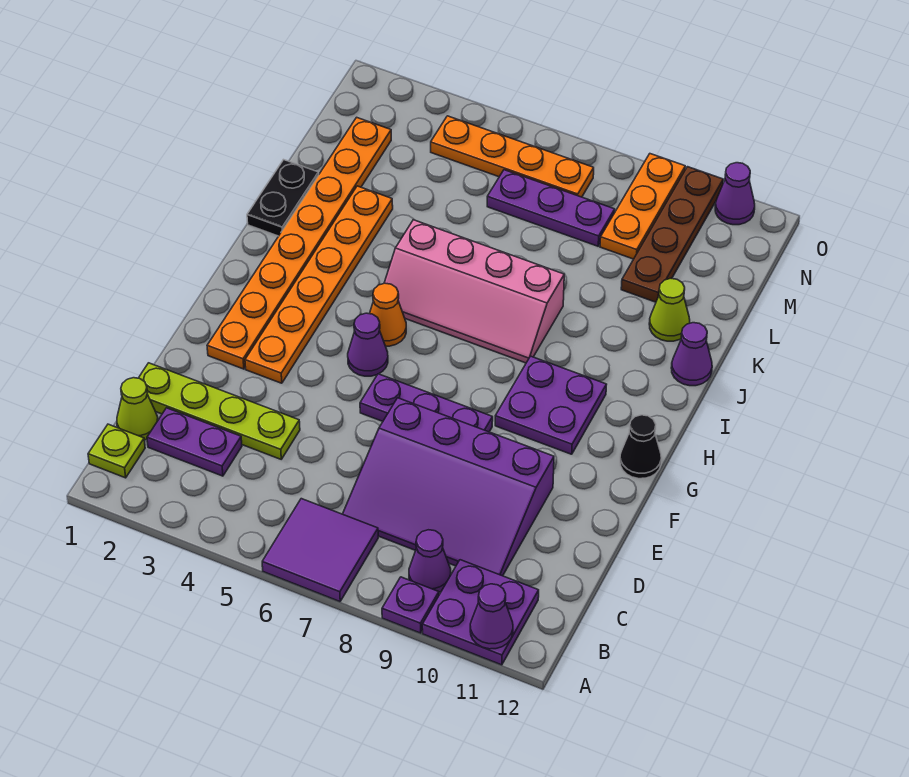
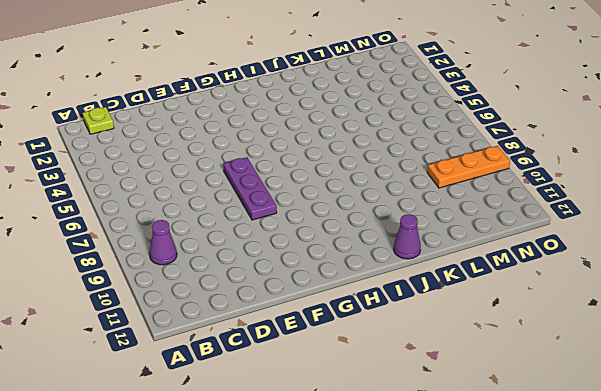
none -> purple 2x2 tile [262,499,378,602]
none -> purple 1x1 plate [382,577,439,633]
none -> purple 2x2 plate [422,560,539,665]

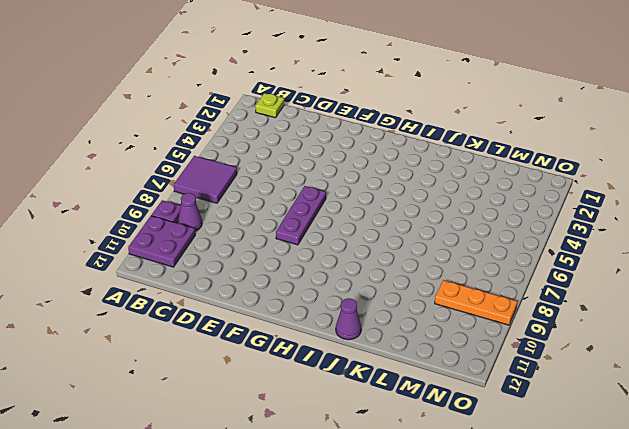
none -> lime 1x1 cone [117,378,158,440]
none -> purple 1x2 plate [147,408,242,476]
none -> purple 3x4 slope [343,398,554,576]

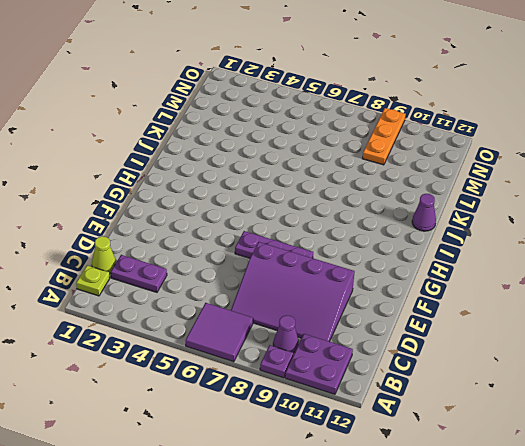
none -> lime 1x4 plate [139,363,300,459]
none -> orange 1x8 plate [207,117,391,369]
none -> orange 1x6 plate [245,186,393,383]

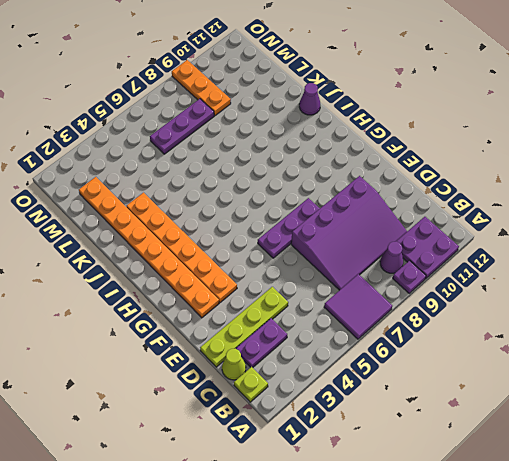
none -> purple 1x1 cone [348,313,388,376]
none -> purple 2x2 plate [495,356,607,454]
none -> black 1x1 cone [620,415,661,479]

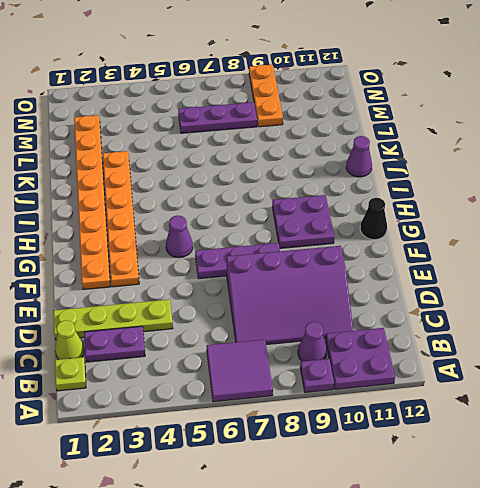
none -> orange 1x1 cone [370,283,406,346]
none -> pink 2x4 slope [384,220,564,363]
none -> black 1x2 plate [247,160,319,236]

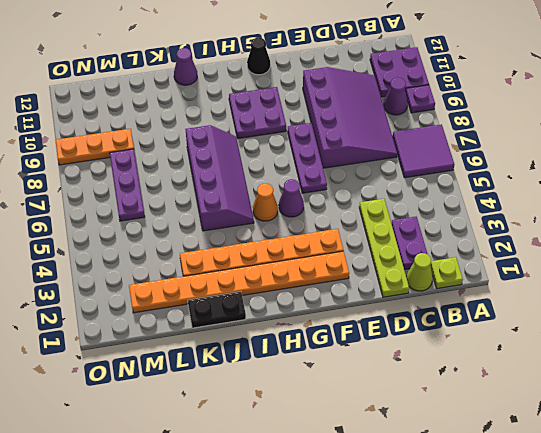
purple 2x4 slope [185,125,254,231] -> pink 2x4 slope [384,220,564,363]
none -> lime 1x1 cone [649,278,690,341]
none -> brown 1x4 plate [621,167,723,302]
none -> orange 1x4 plate [431,116,594,197]

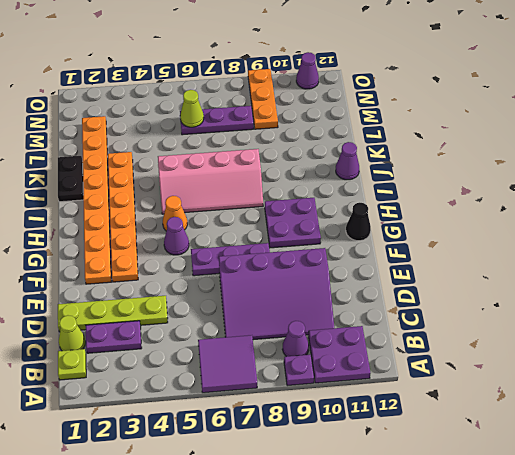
lime 1x1 cone [180,90,204,127] -> lime 1x1 cone moved to [649,278,690,341]
none -> brown 1x4 plate [621,167,723,302]
none -> orange 1x4 plate [431,116,594,197]
none -> purple 1x1 cone [470,584,513,649]

